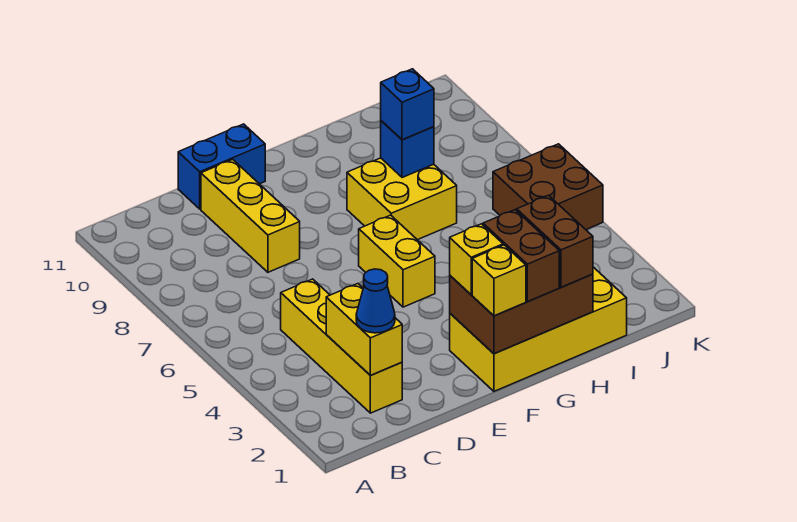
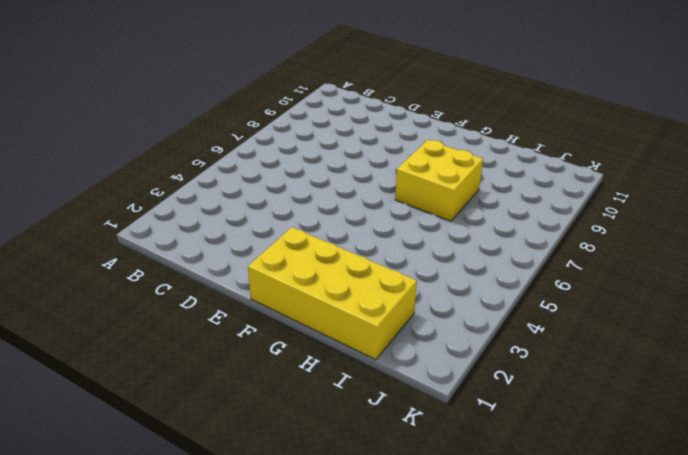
none -> yellow 1x4 brick [281,279,402,413]
none -> yellow 1x3 brick [201,159,300,272]
none -> blue 1x2 brick [178,124,265,209]

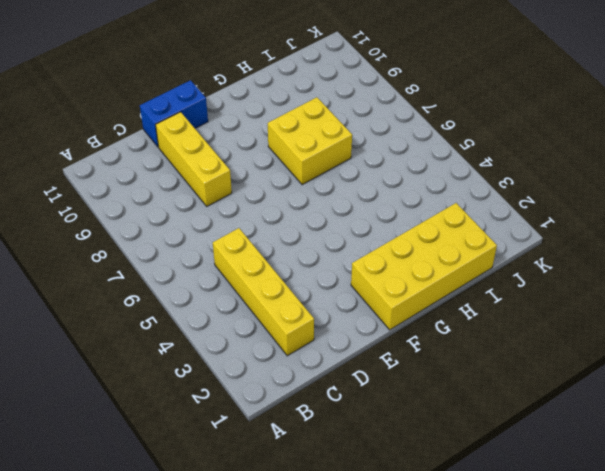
none -> yellow 1x2 brick [359,215,435,307]
none -> brown 2x2 brick [493,144,603,229]
none -> yellow 1x2 brick [326,284,402,376]

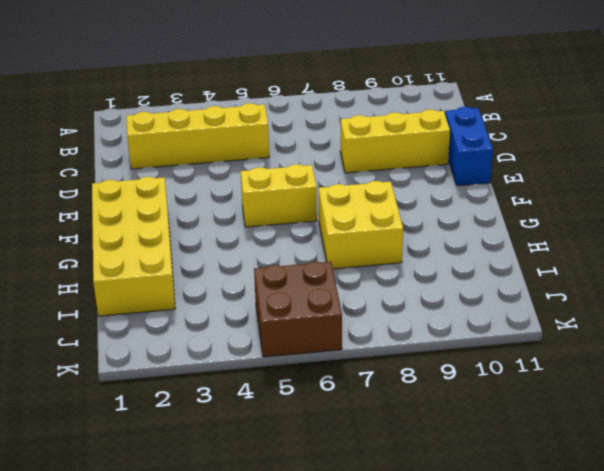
none -> yellow 1x2 brick [326,284,402,376]
none -> brown 2x3 brick [450,274,593,354]
none -> blue 1x1 brick [381,121,434,178]

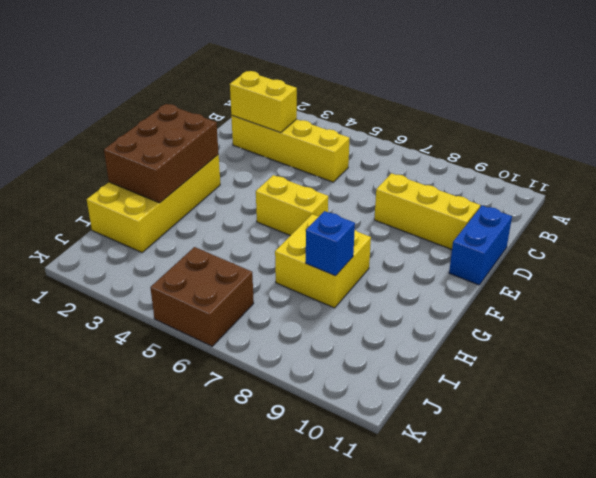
none -> blue 1x1 cone [356,269,395,333]
none -> yellow 1x1 brick [472,245,526,316]
none -> yellow 1x1 brick [450,224,503,295]

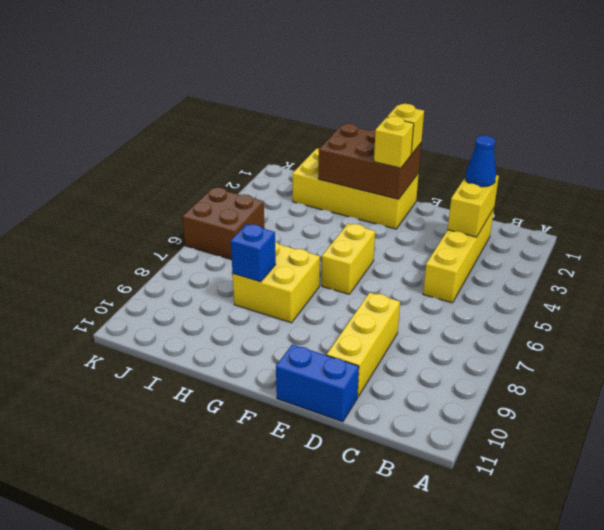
none -> brown 1x2 brick [483,210,559,302]
none -> brown 1x2 brick [517,195,593,287]
none -> blue 1x1 brick [381,69,434,140]

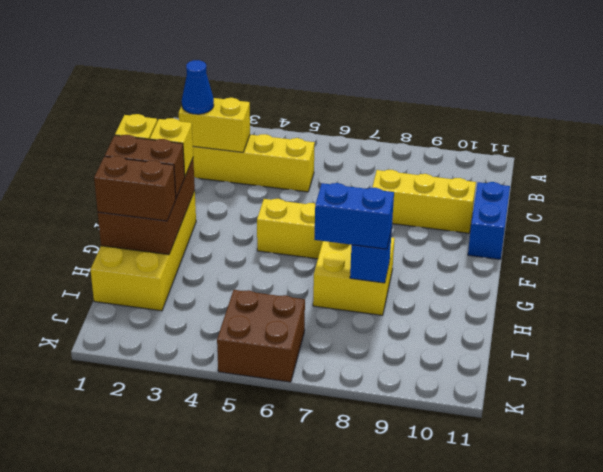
blue 1x2 brick [314,183,394,249] -> blue 1x1 brick [381,69,434,140]

